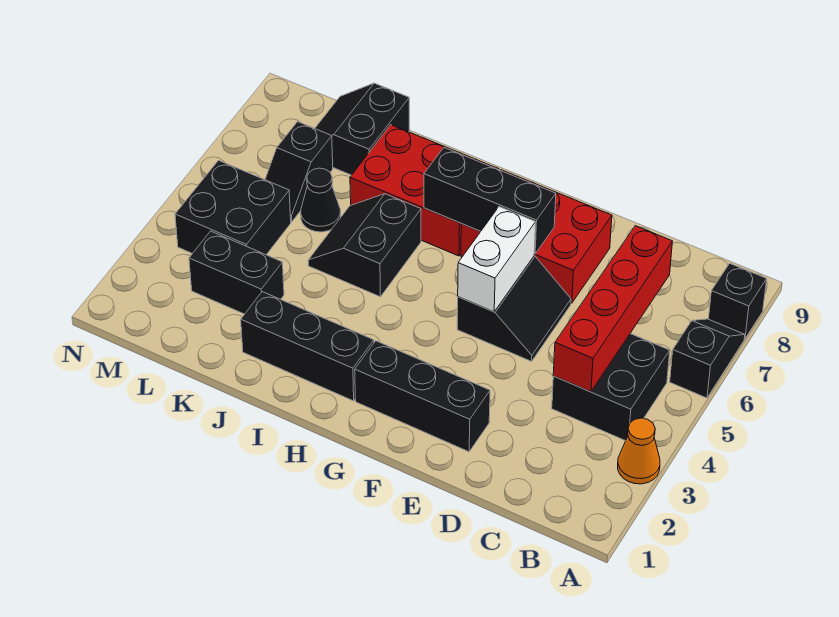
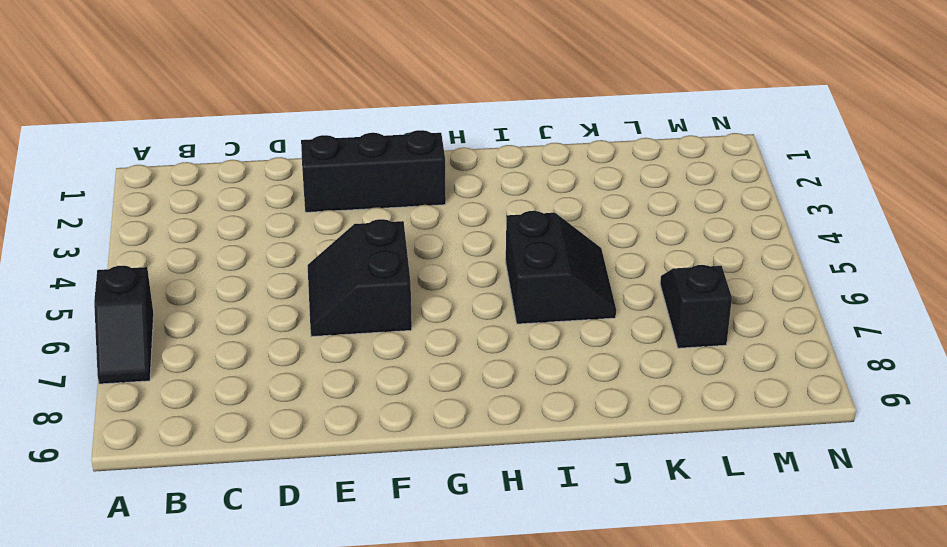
none -> orange 1x1 cone [618,418,660,484]
none -> black 1x1 brick [709,263,767,339]
none -> black 2x2 brick [552,334,670,441]

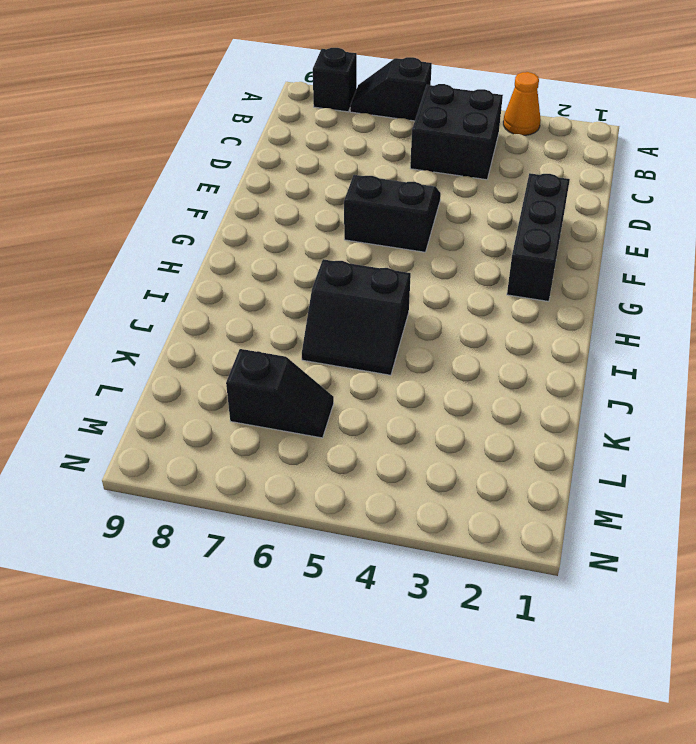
none -> red 2x3 brick [461,170,612,303]
none -> black 1x3 brick [241,292,374,401]
none -> red 2x3 brick [350,125,499,256]

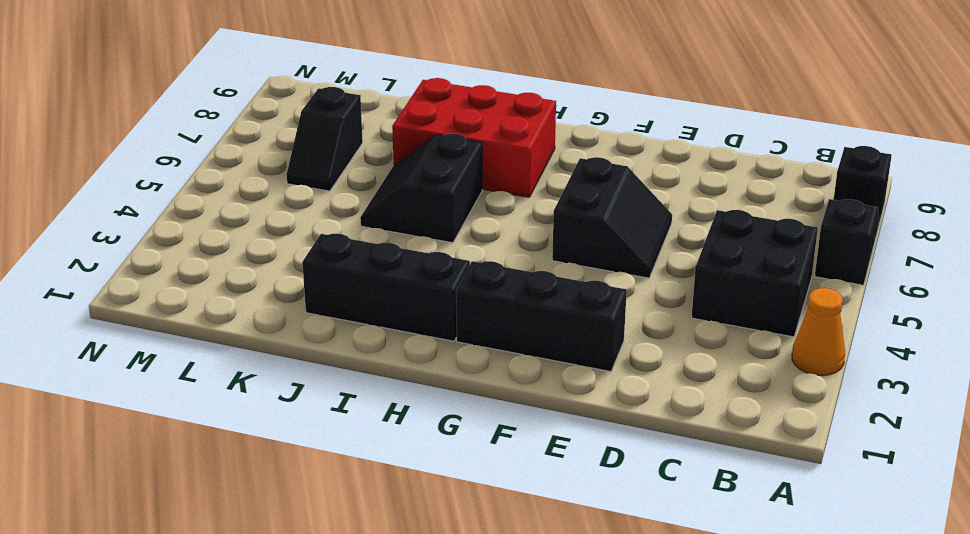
none -> red 2x3 brick [461,170,612,303]
none -> black 1x2 brick [189,231,284,314]
none -> black 1x1 cone [301,168,341,232]

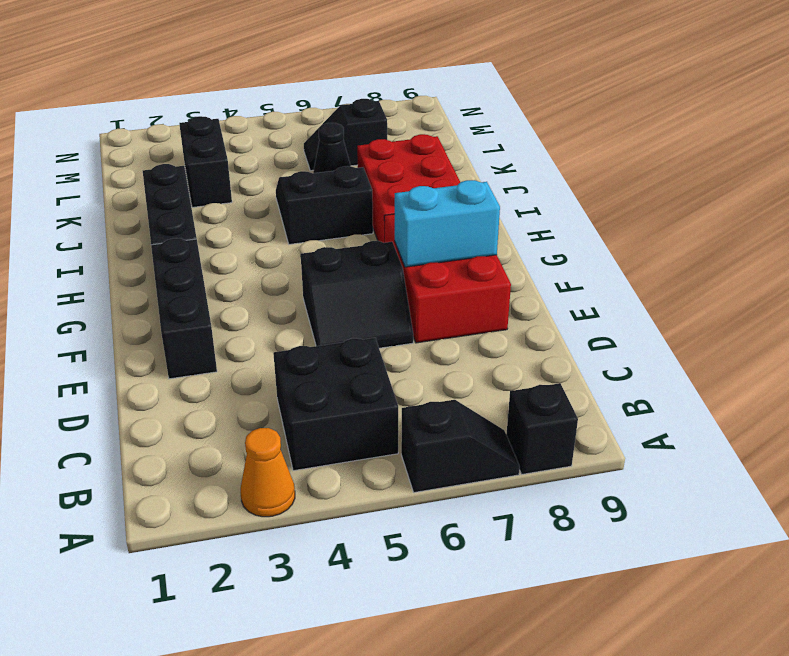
cyan 1x2 brick [395,180,500,267] -> black 1x3 brick [424,148,556,254]
none -> black 2x2 slope [315,83,409,175]
none -> black 2x2 brick [175,160,291,255]
none -> red 1x4 brick [553,226,672,392]

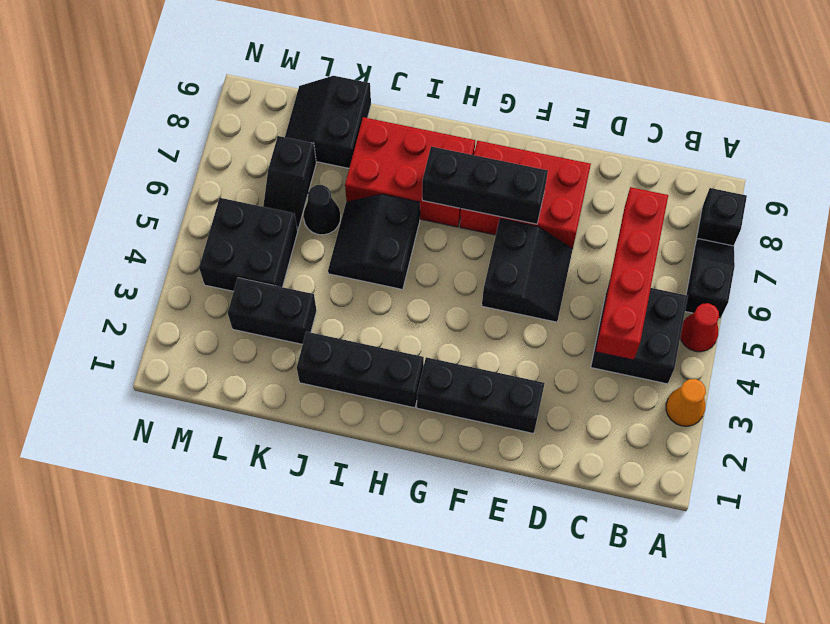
red 1x1 cone [680,303,719,352] -> none
none -> white 1x2 brick [458,207,536,312]

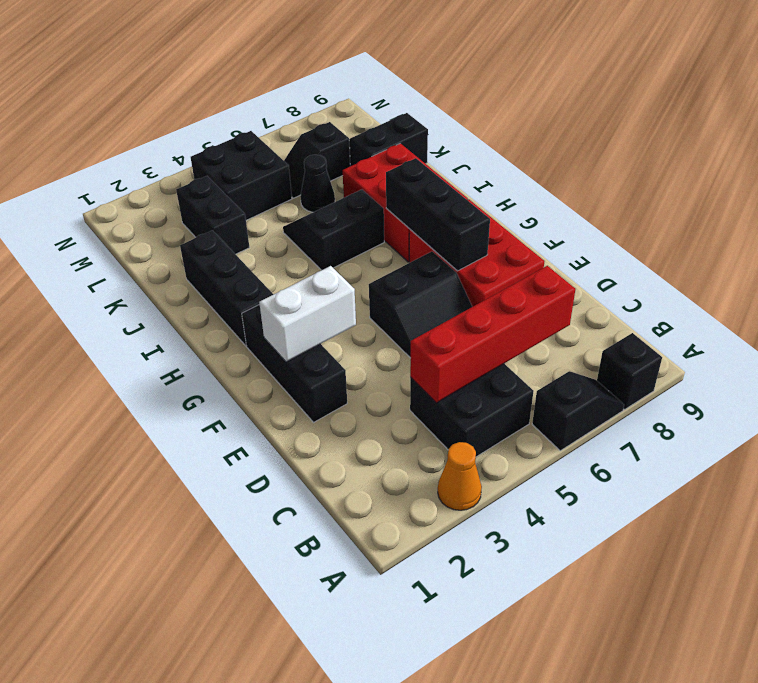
white 1x2 brick [259,266,356,362] -> white 1x2 brick moved to [458,207,536,312]

